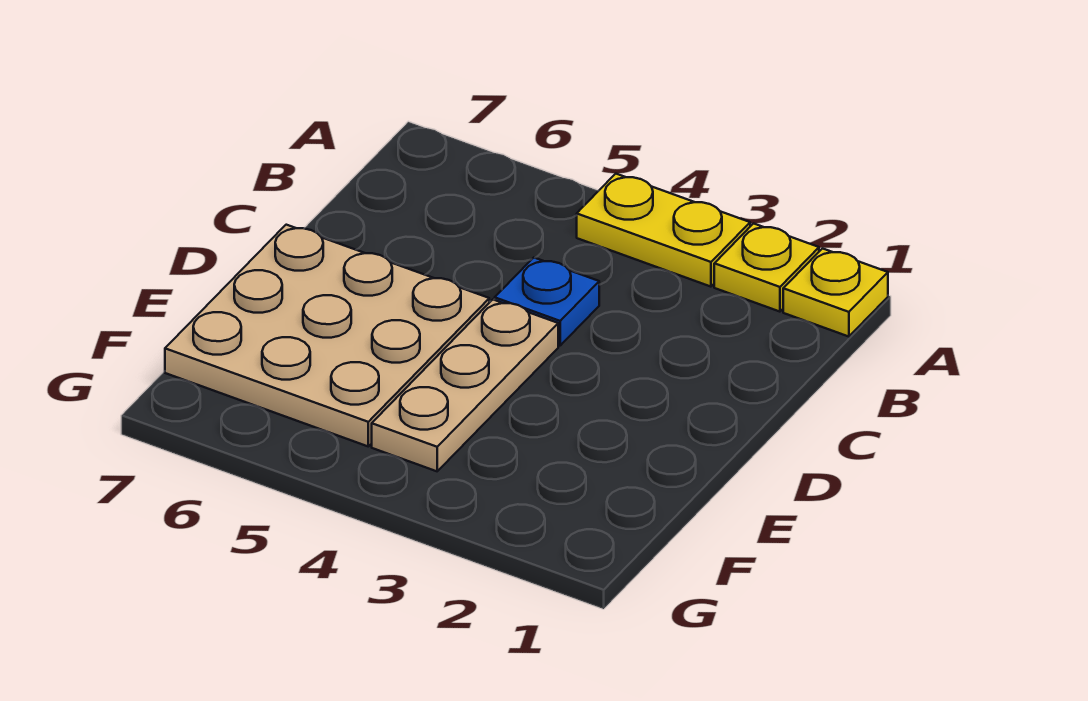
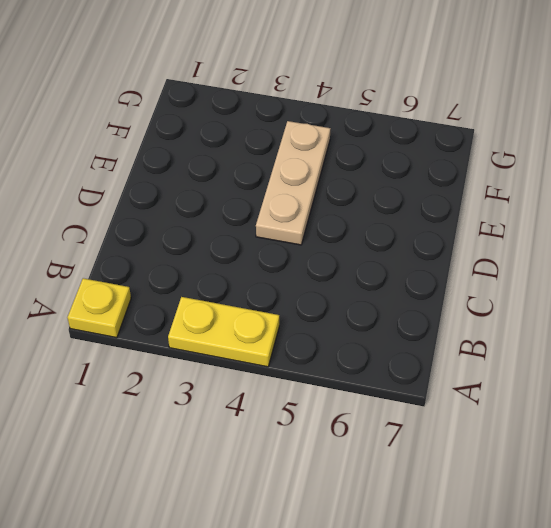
none -> yellow 1x1 plate [714,224,819,312]
none -> blue 1x1 plate [495,258,599,345]

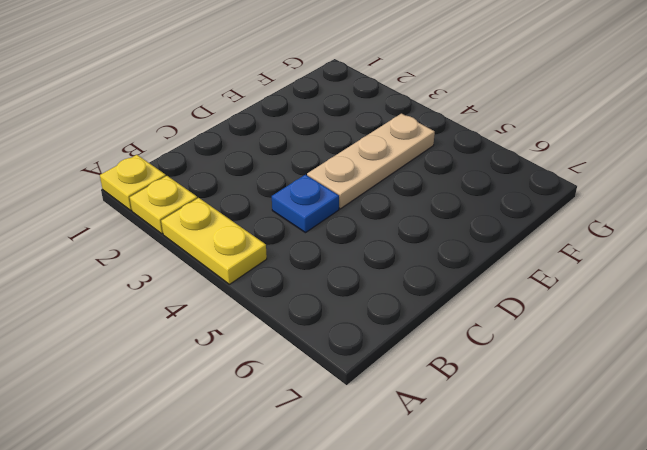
none -> tan 3x3 plate [165,225,489,446]

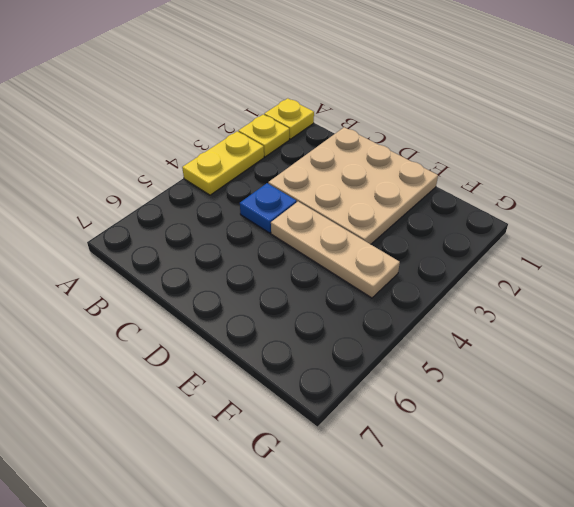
tan 3x3 plate [268,127,438,244] -> tan 3x3 plate moved to [165,225,489,446]

